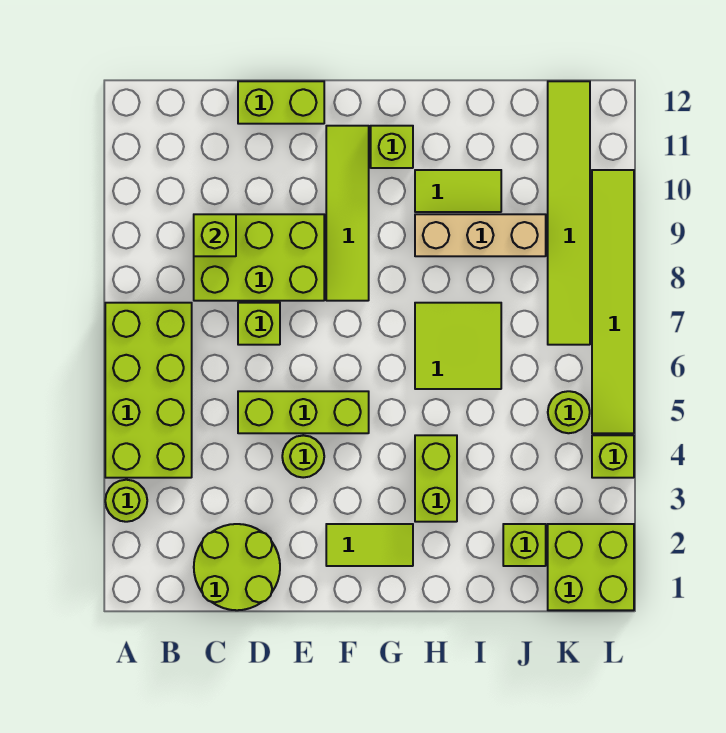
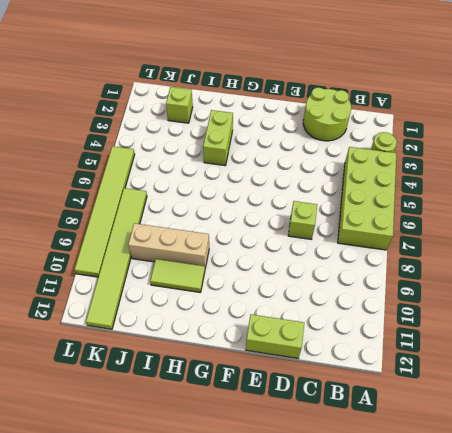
none -> lime 2x3 brick [194,214,324,301]
none -> lime 1x3 brick [238,391,369,433]
none -> lime 1x1 round brick [282,435,324,478]

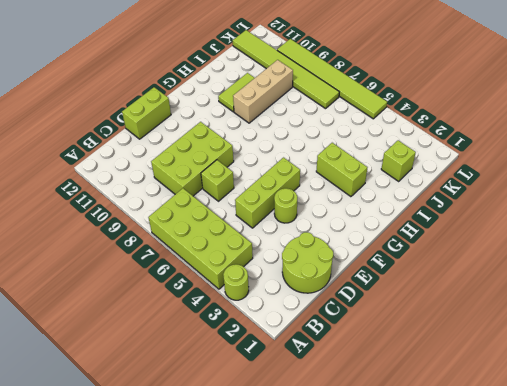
none -> lime 1x2 tile [326,524,413,566]
none -> lime 1x4 tile [326,126,369,301]
none -> lime 1x1 brick [371,126,413,168]

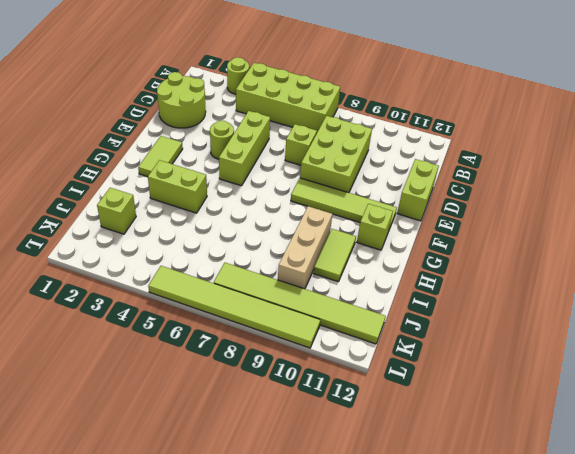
none -> lime 2x2 tile [415,303,501,389]
none -> lime 2x2 brick [548,524,634,610]
none -> lime 1x1 round brick [548,391,590,433]

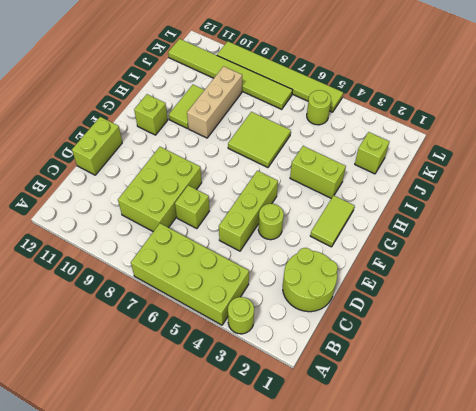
none -> lime 1x4 tile [326,126,369,301]
none -> lime 2x2 brick [548,524,634,610]
none -> lime 1x1 brick [592,435,634,478]

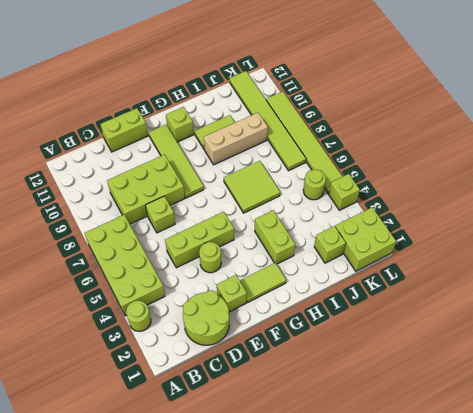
lime 1x1 brick [217,275,247,312] -> lime 1x1 brick moved to [194,214,236,256]

